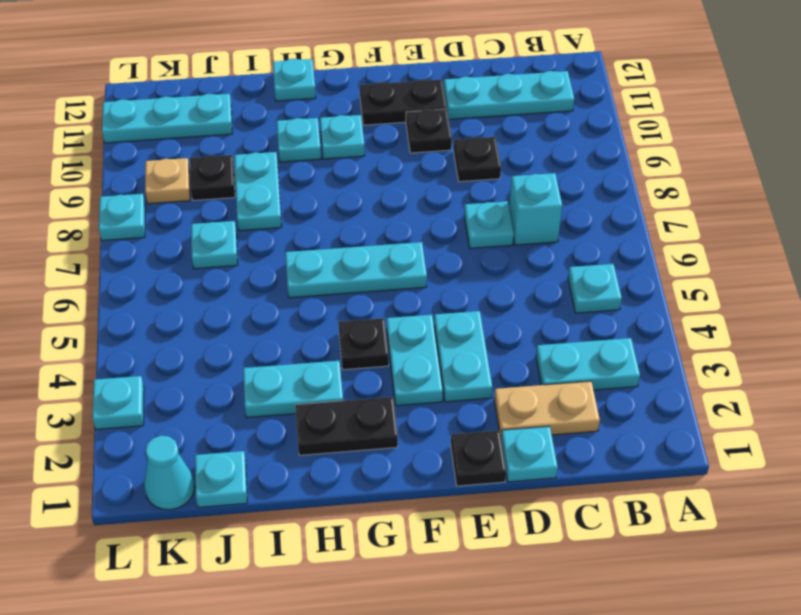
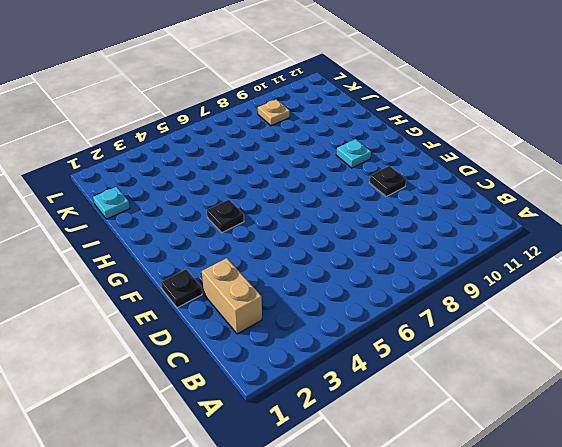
tan 1x2 brick [202,258,262,334] -> tan 1x2 plate [494,381,600,436]
none -> cyan 1x2 plate [536,338,640,390]
none -> cyan 1x1 plate [568,264,622,313]
none -> cyan 1x3 plate [444,71,574,119]

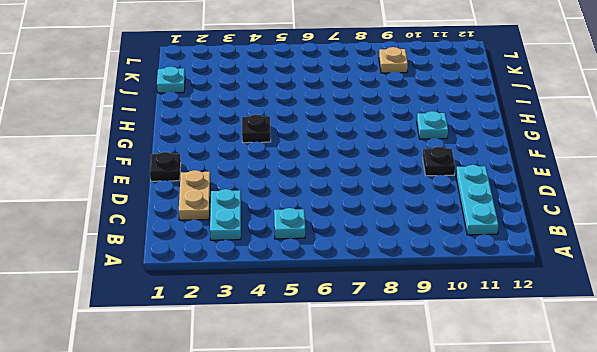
none -> cyan 1x1 brick [509,173,562,245]
none -> cyan 1x1 plate [501,426,558,482]
none -> cyan 1x1 plate [464,201,514,248]

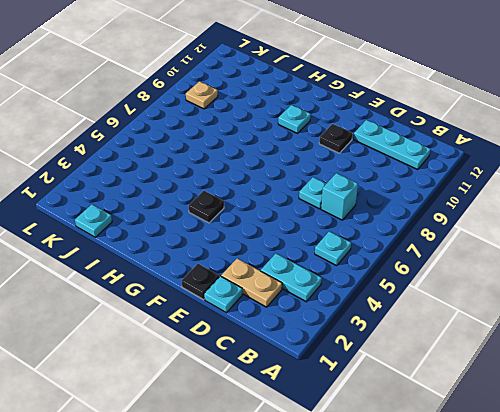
none -> black 1x1 plate [454,137,501,182]
none -> cyan 1x2 plate [434,311,492,402]
none -> black 1x2 plate [360,79,447,125]

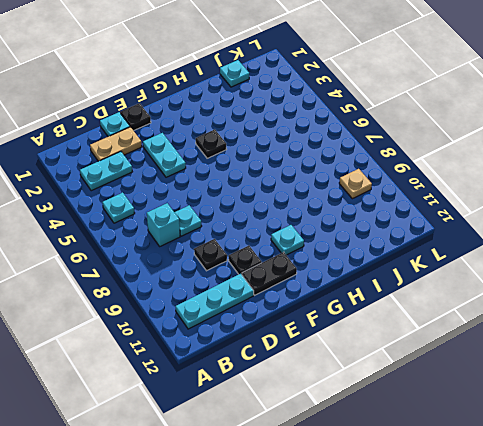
none -> cyan 1x2 plate [387,315,443,406]
none -> cyan 1x3 plate [285,242,427,298]
none -> black 1x2 plate [295,397,398,455]

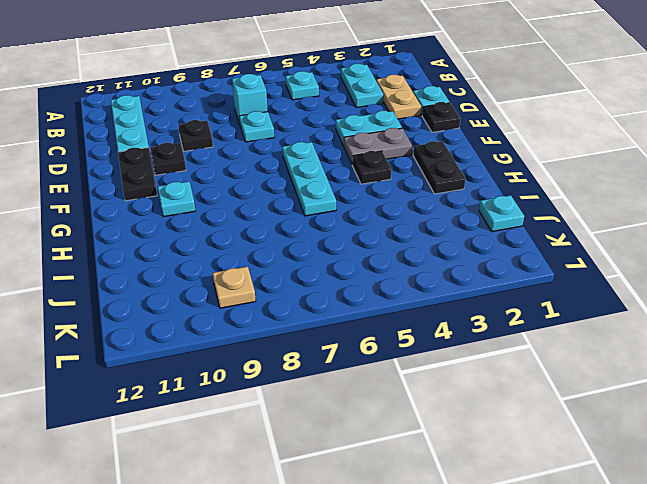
grey 1x2 plate [344,128,412,164] -> cyan 1x2 plate [387,315,443,406]
none -> cyan 1x2 plate [243,361,343,418]
none -> cyan 1x1 plate [277,118,321,162]
none -> cyan 1x1 plate [273,59,316,101]

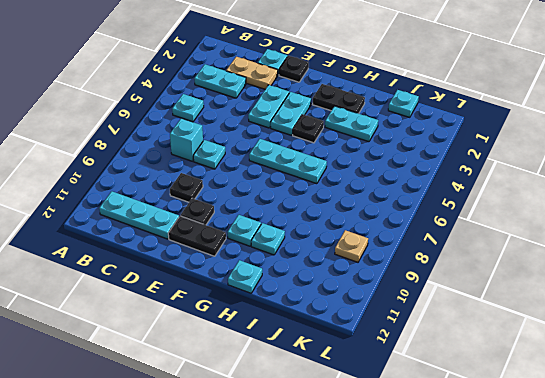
none -> cyan 1x2 plate [234,152,282,231]
none -> cyan 1x1 plate [191,221,238,269]
none -> black 1x1 plate [190,155,235,200]

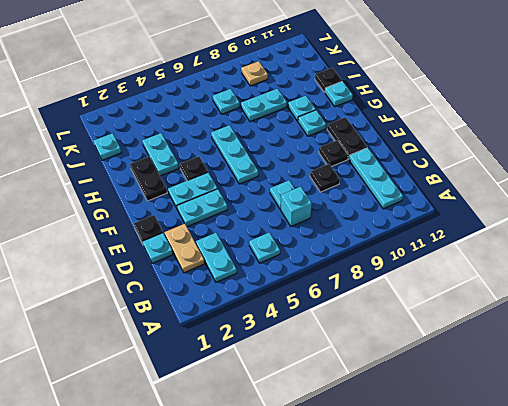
black 1x1 plate [315,68,342,93] -> black 1x1 plate moved to [190,155,235,200]
none -> cyan 1x3 plate [102,94,232,143]
none -> cyan 1x1 cone [144,436,195,510]
none -> cyan 1x1 plate [92,376,144,430]

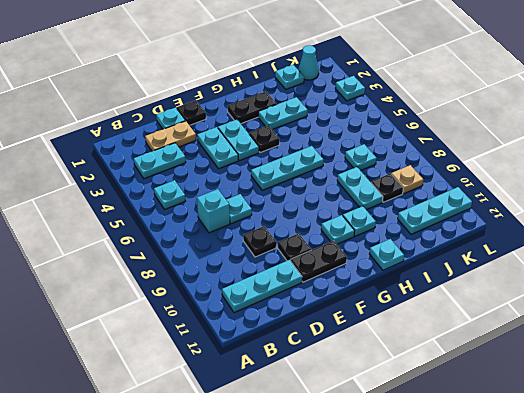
none -> cyan 1x1 plate [99,194,145,241]

